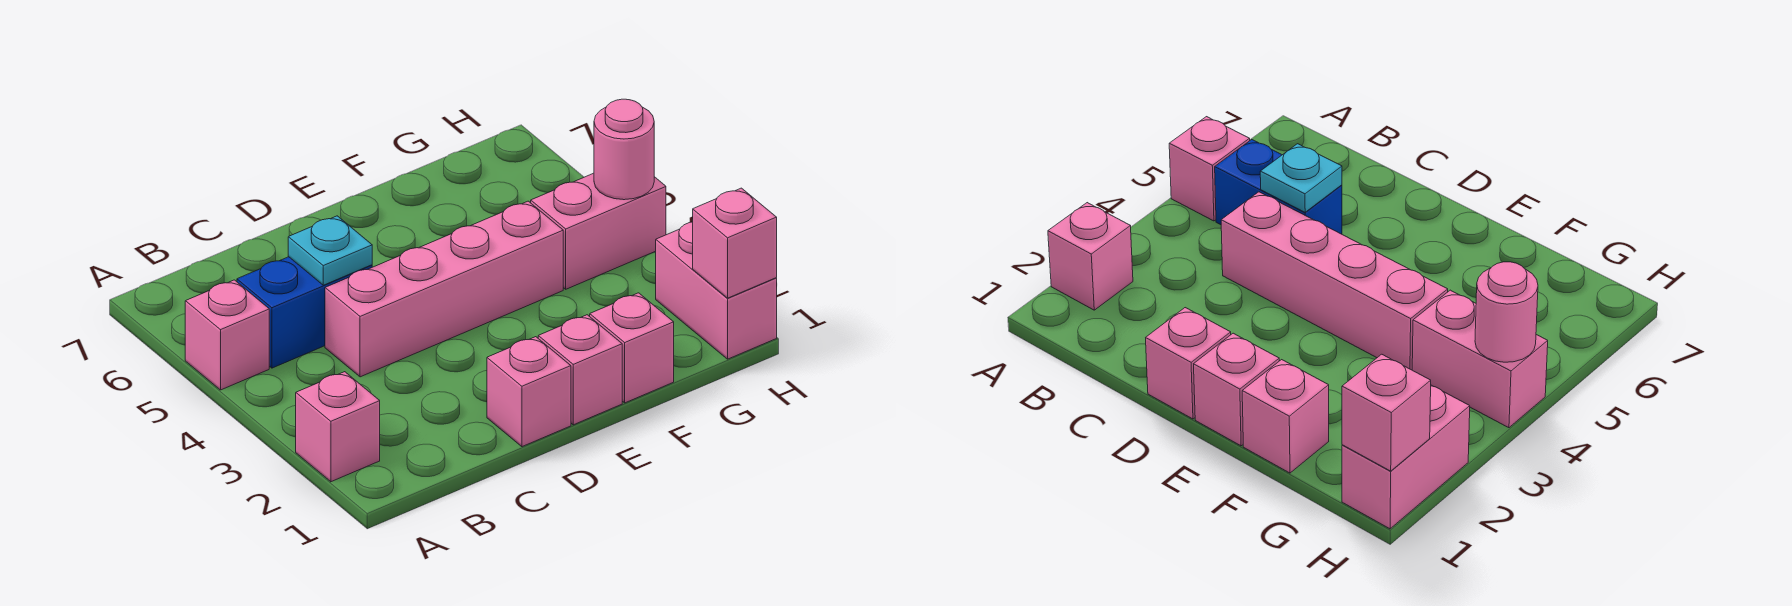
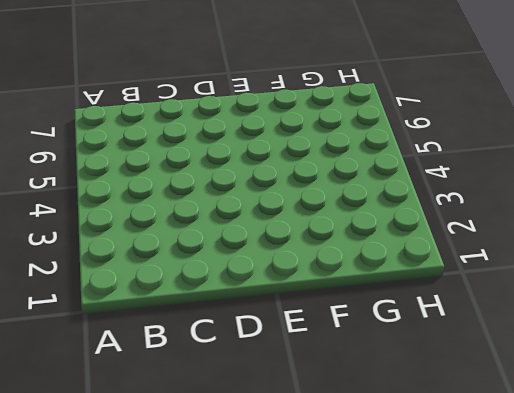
none -> pink 1x1 brick [296,372,380,482]
none -> pink 1x1 brick [185,280,269,390]
none -> blue 1x2 brick [237,257,372,368]

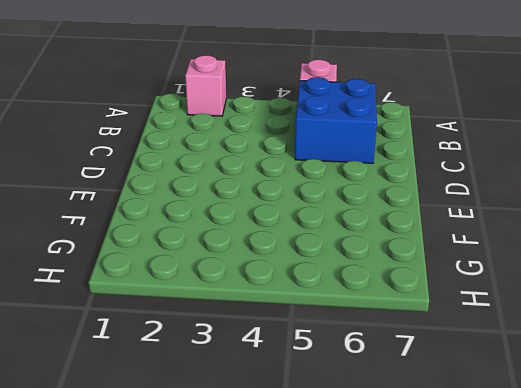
blue 2x2 brick [295,77,377,163] -> blue 1x2 brick [237,257,372,368]
none -> pink 1x4 brick [325,201,563,377]
none -> pink 1x1 brick [487,337,571,447]
none -> pink 1x1 brick [538,315,622,425]

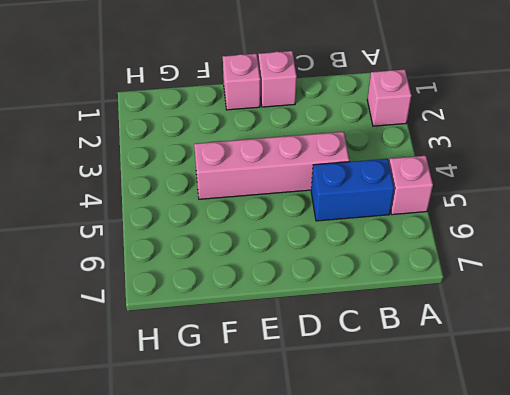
none -> pink 1x1 brick [590,293,674,403]
none -> pink 1x2 brick [531,173,666,289]
none -> pink 1x2 brick [656,222,777,359]

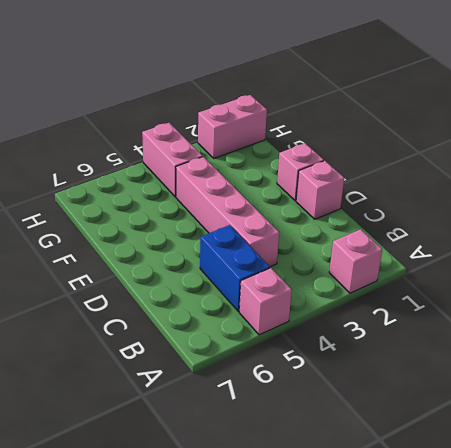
none -> pink 1x1 brick [590,293,674,403]
none -> cyan 1x1 plate [288,216,372,285]
none -> pink 1x1 brick [693,188,777,298]

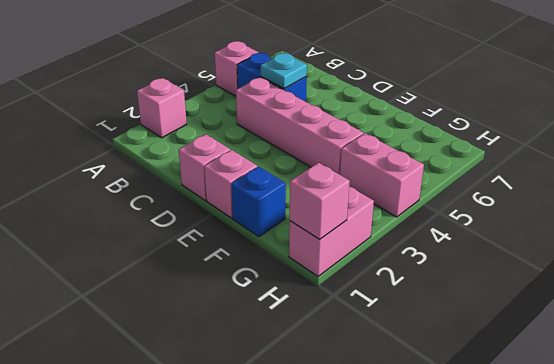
blue 1x1 brick [231,166,286,237] -> pink 1x1 brick [590,293,674,403]
none -> pink 1x1 round brick [594,99,654,200]

